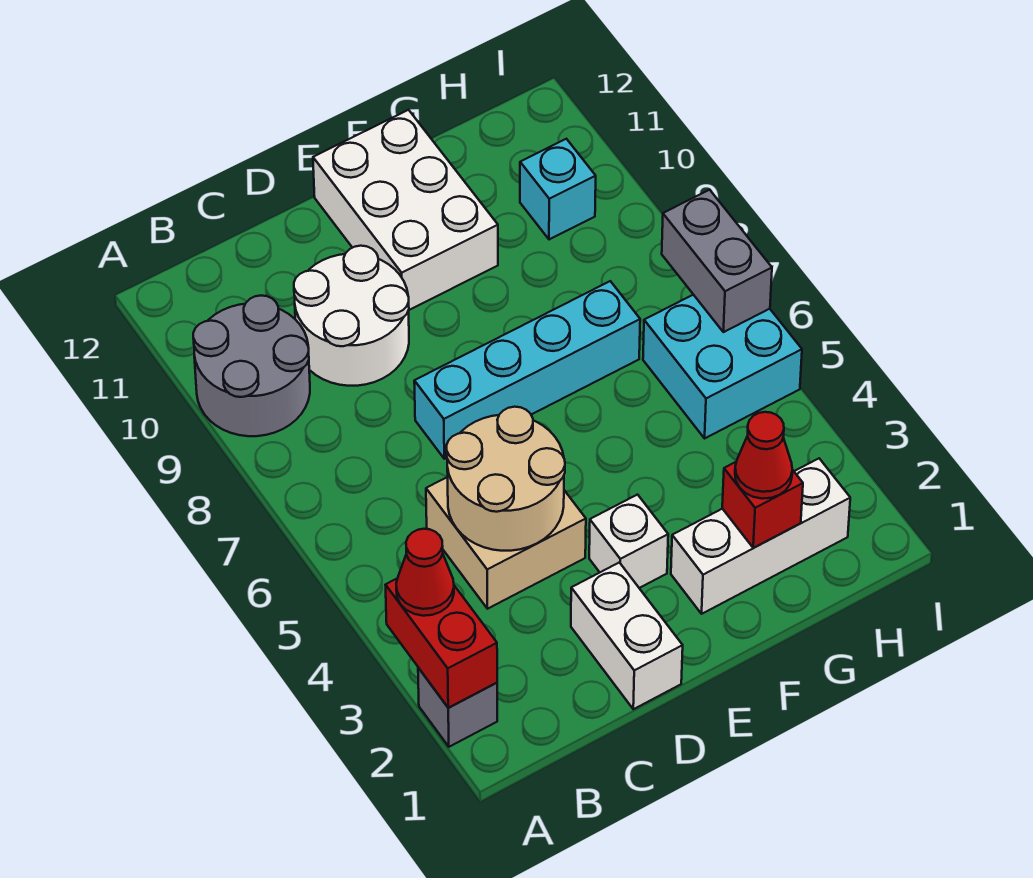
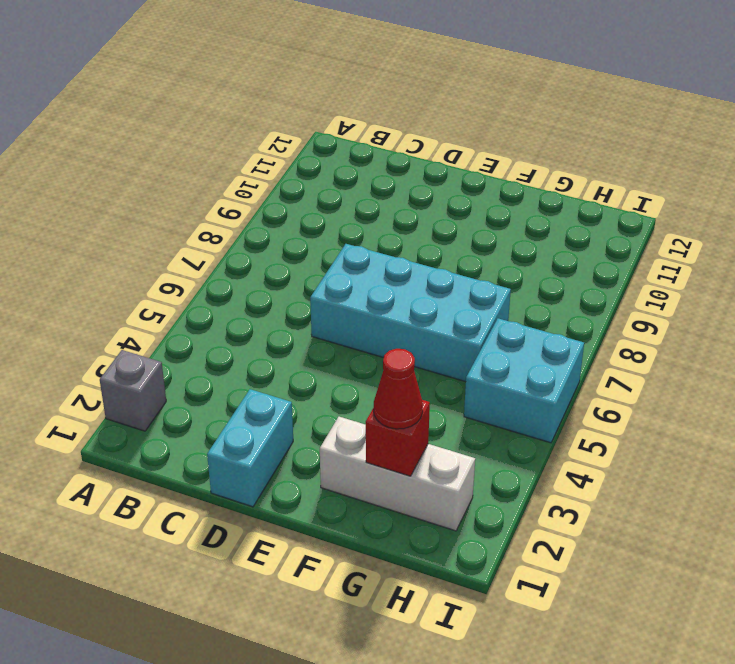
cyan 1x2 brick [207,389,293,507] -> white 1x2 brick [571,562,683,709]
cyan 2x4 brick [310,244,511,382] -> cyan 1x4 brick [414,281,640,459]
none -> grey 2x2 round brick [193,296,310,436]
none -> tan 2x2 brick [426,477,586,609]
none -> white 2x2 round brick [294,246,409,386]

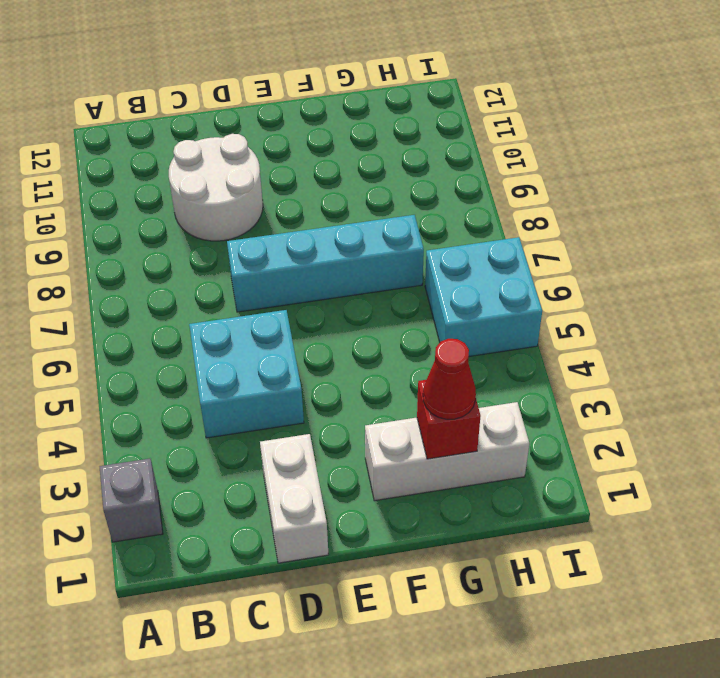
cyan 2x2 brick [189,310,304,438] -> tan 2x2 brick [426,477,586,609]
none -> grey 2x2 round brick [193,296,310,436]
none -> white 1x1 brick [589,495,668,588]
none -> white 2x3 brick [313,110,498,310]

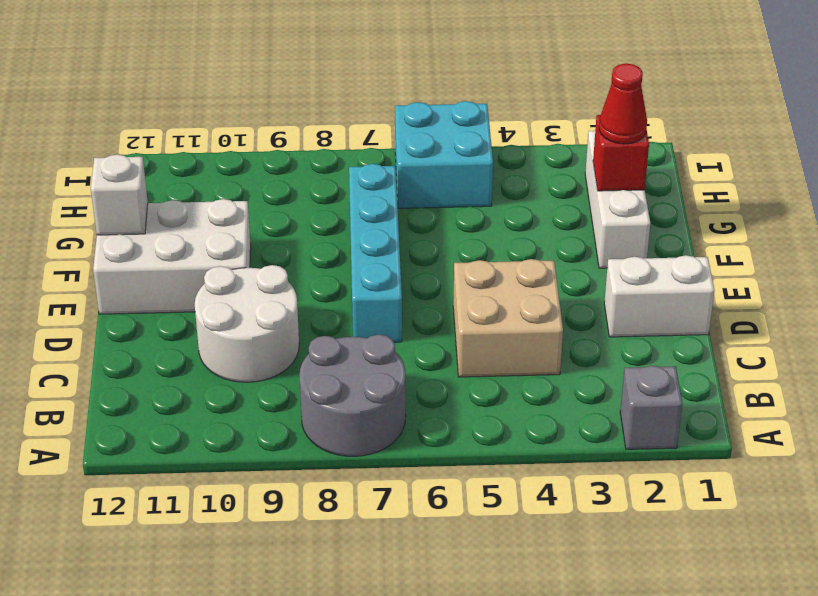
grey 2x2 round brick [299,335,406,456] -> grey 2x2 round brick moved to [193,296,310,436]
white 1x1 brick [91,155,148,235] -> white 1x1 brick moved to [589,495,668,588]
none -> cyan 1x1 brick [520,139,596,240]
none -> red 1x2 brick [386,579,497,708]
none -> tan 2x2 round brick [447,407,565,551]

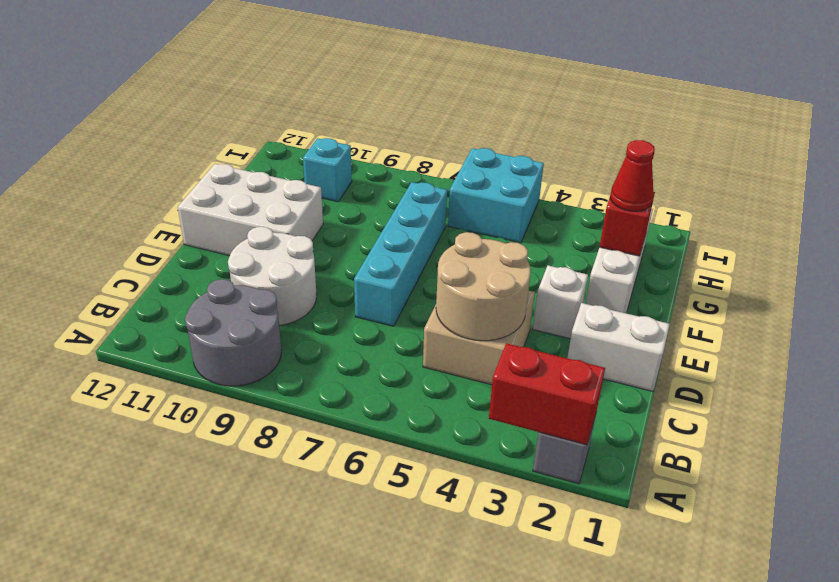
none -> grey 1x2 brick [662,190,772,332]
none -> red 1x1 cone [396,529,454,616]

